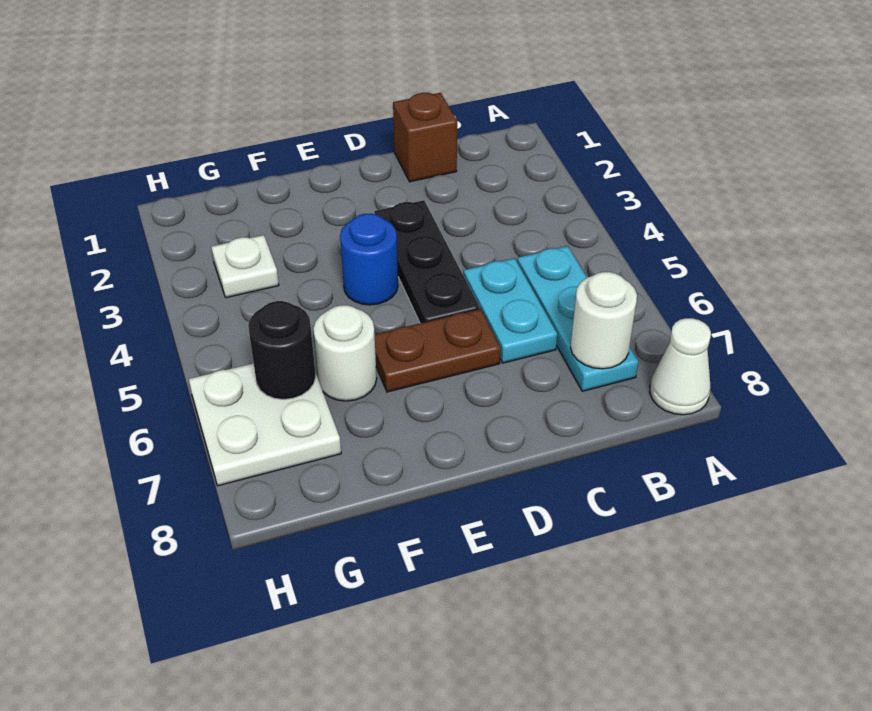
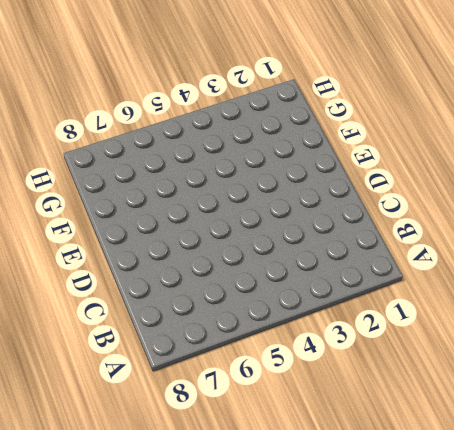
none -> white 1x1 cone [650,318,711,415]
none -> cyan 1x3 plate [517,246,638,391]
none -> brown 1x1 brick [393,93,457,182]

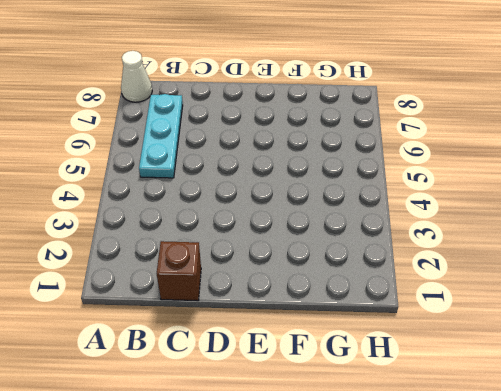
none -> cyan 1x2 plate [463,258,557,363]
none -> black 1x3 plate [374,200,480,323]
none -> brown 1x2 plate [375,309,501,392]

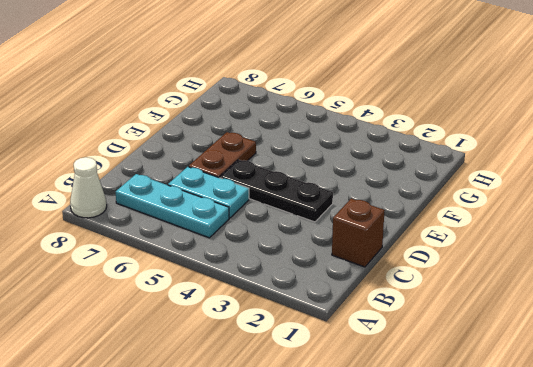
none -> blue 1x1 round brick [340,214,398,305]
none -> white 1x1 round brick [313,305,377,401]
none -> white 1x1 plate [211,235,279,298]

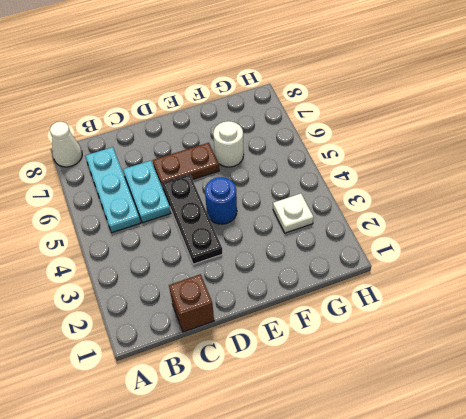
none -> white 2x2 plate [189,363,341,486]
none -> white 1x1 round brick [570,272,637,369]
none -> black 1x1 round brick [248,301,316,400]

